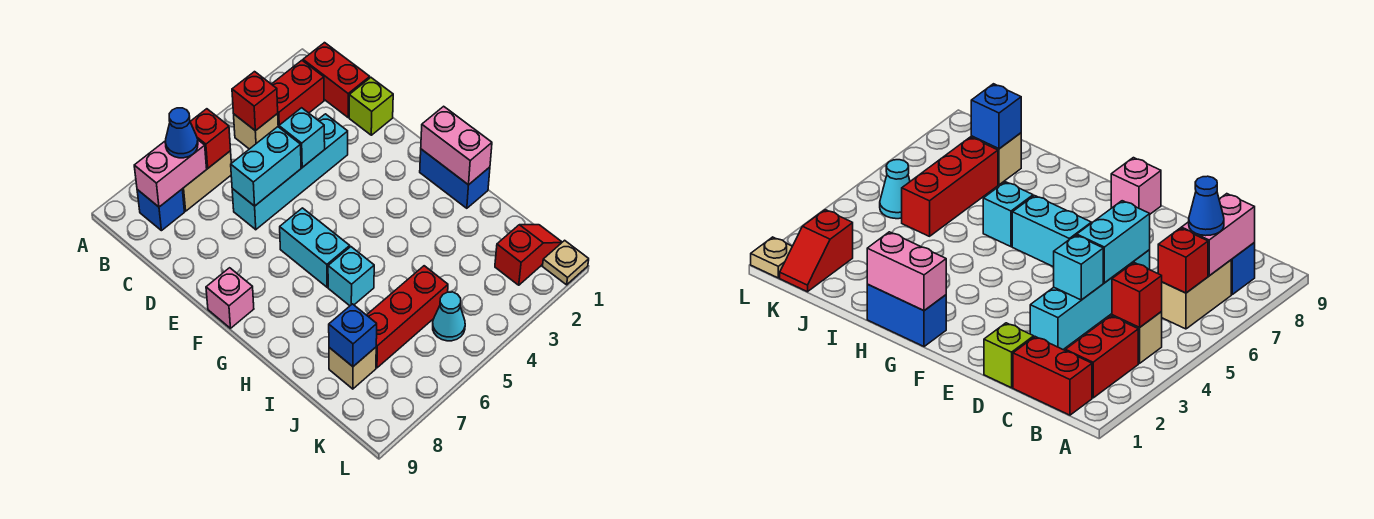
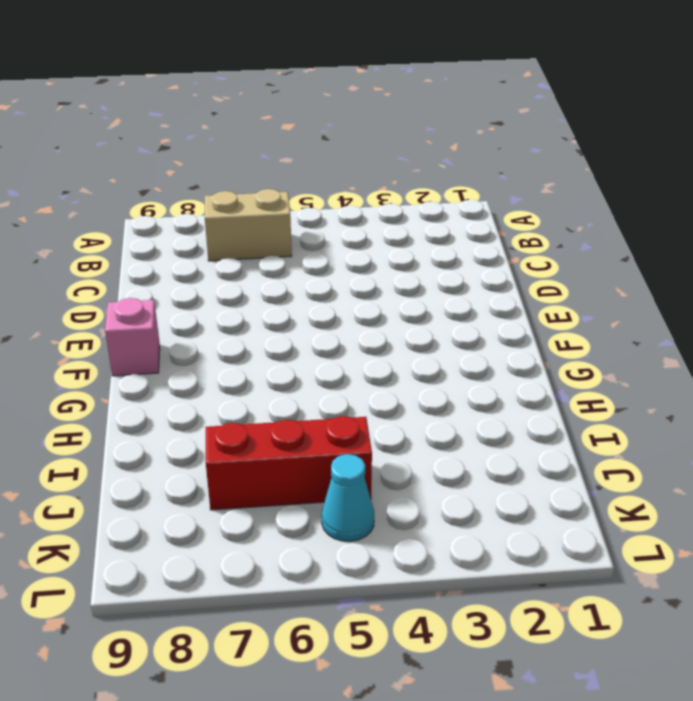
none -> red 1x2 brick [303,43,370,117]
none -> red 1x2 brick [272,60,324,127]
none -> tan 1x1 brick [234,114,278,149]

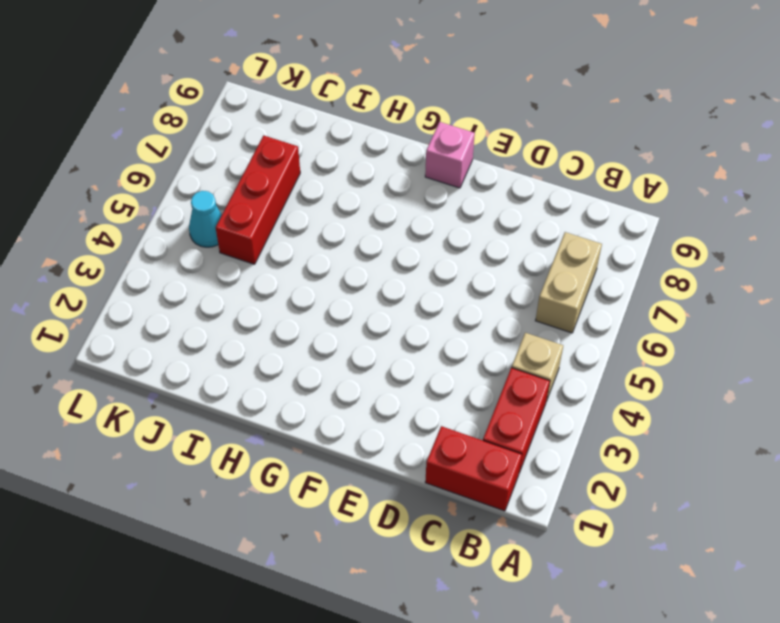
none -> blue 1x1 brick [137,189,184,231]
none -> lime 1x1 brick [349,78,393,135]
none -> cyan 1x4 brick [232,114,348,230]

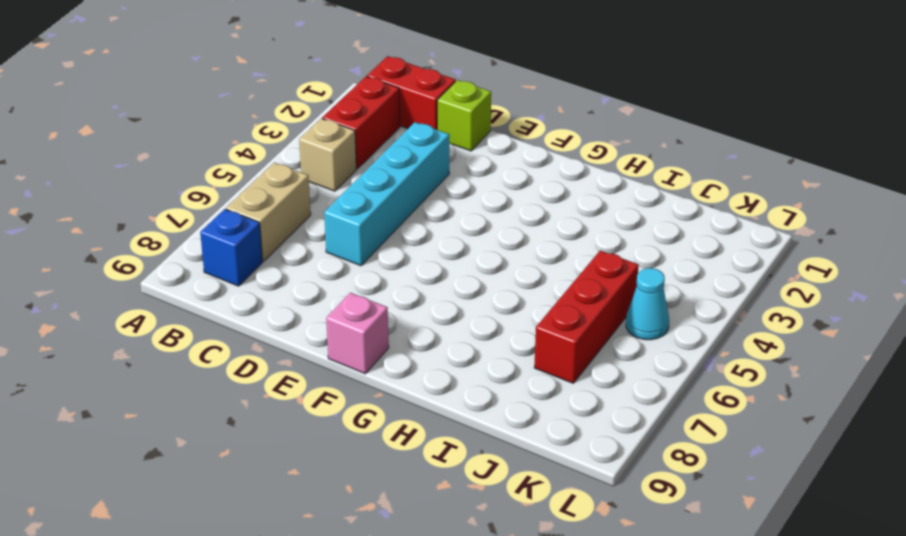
none -> cyan 1x2 brick [280,208,350,287]
none -> blue 1x2 brick [420,149,490,208]
none -> cyan 1x1 brick [328,247,374,306]

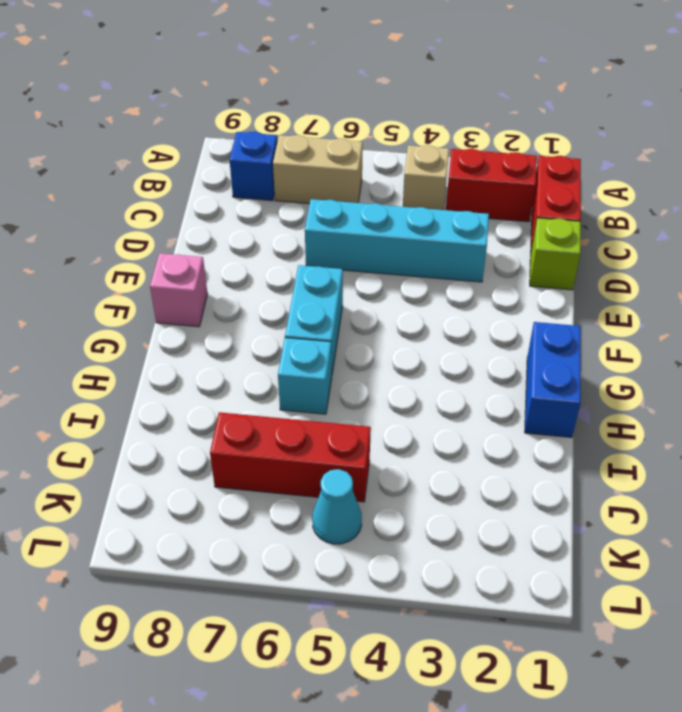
none -> tan 1x1 brick [329,347,376,389]
none -> red 1x2 slope [495,225,562,285]
none -> tan 1x1 plate [542,240,589,285]

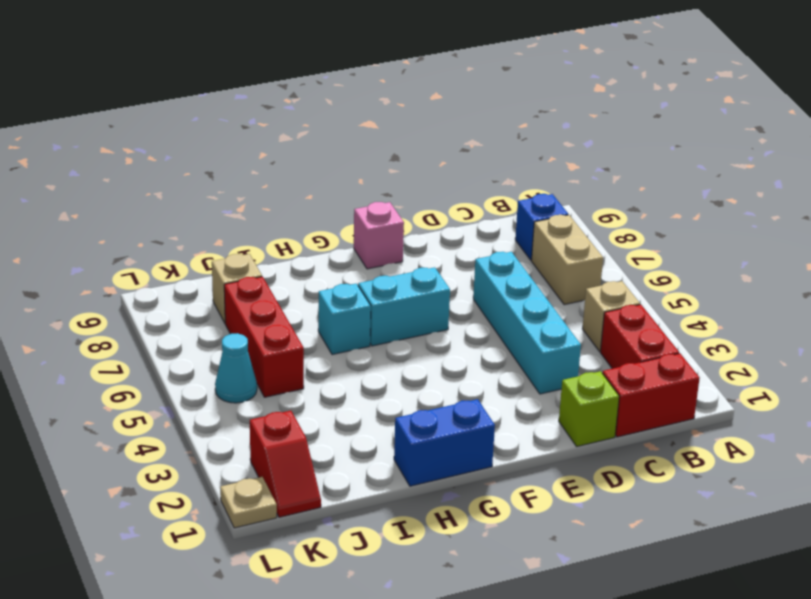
none -> red 1x1 brick [232,72,278,131]
none -> red 1x1 brick [190,109,231,168]
none -> pink 1x2 brick [134,140,207,207]

